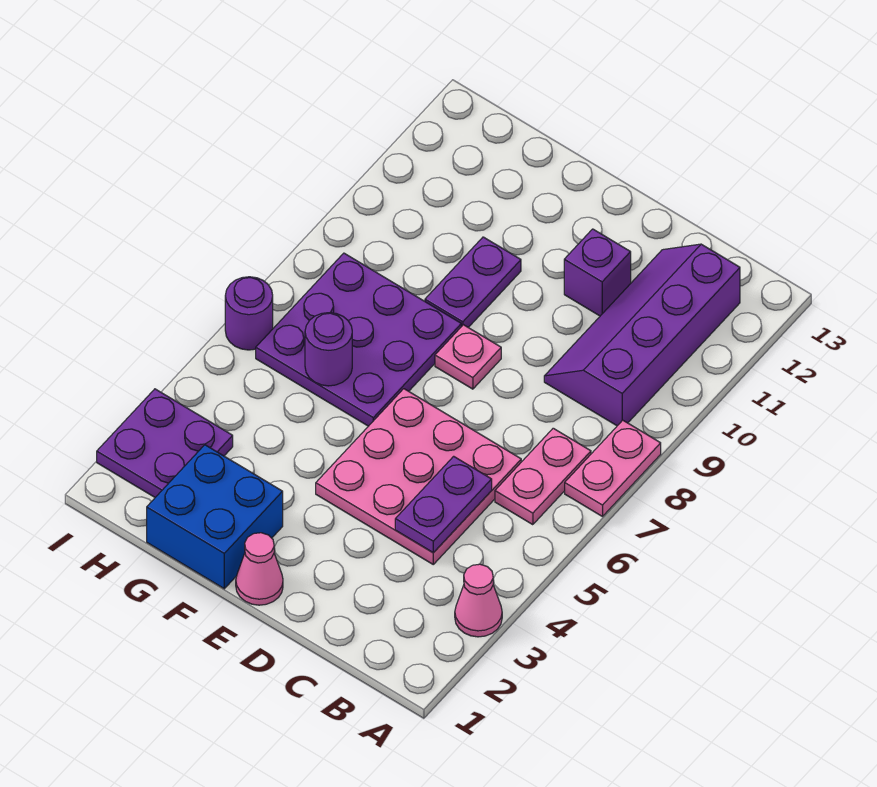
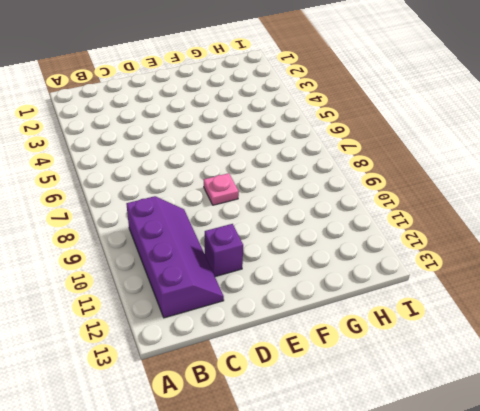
none -> pink 1x1 cone [455,564,502,637]
none -> pink 1x2 plate [565,420,661,517]
none -> pink 1x2 plate [495,428,591,525]

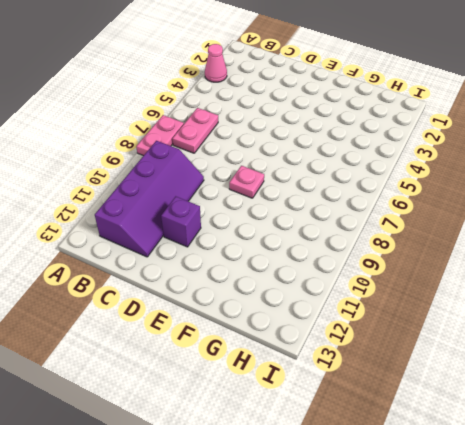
none -> pink 3x3 plate [316,389,521,564]
none -> pink 1x1 cone [236,533,283,605]
none -> blue 2x2 brick [147,445,283,589]

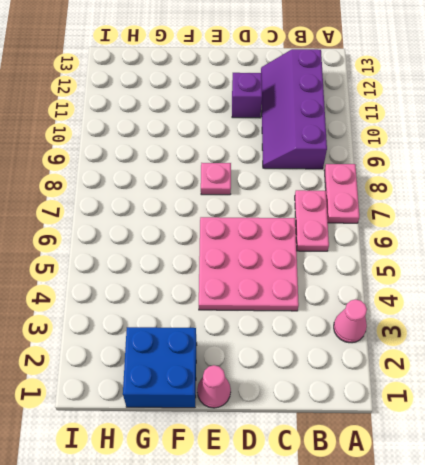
none -> purple 3x3 plate [256,253,461,426]
none -> purple 1x2 plate [425,237,521,327]
none -> purple 2x2 plate [97,389,233,497]

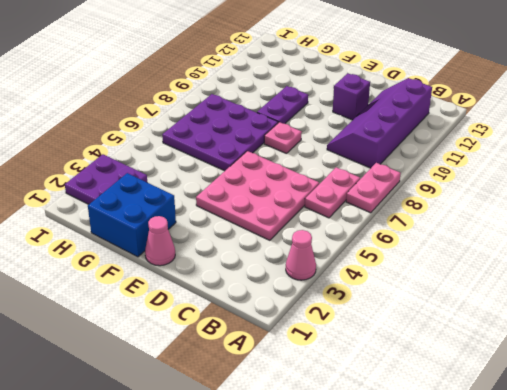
none -> purple 1x1 round brick [225,277,273,350]
none -> purple 1x2 plate [395,456,492,553]
none -> purple 1x1 round brick [305,313,352,386]

